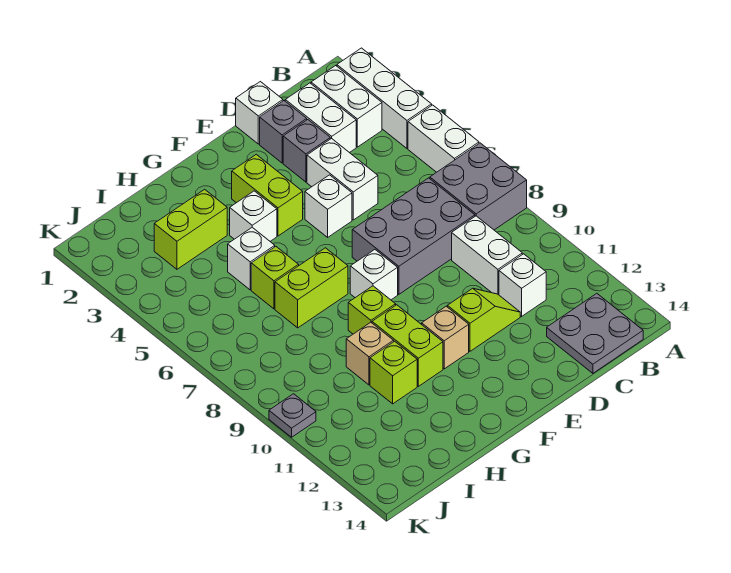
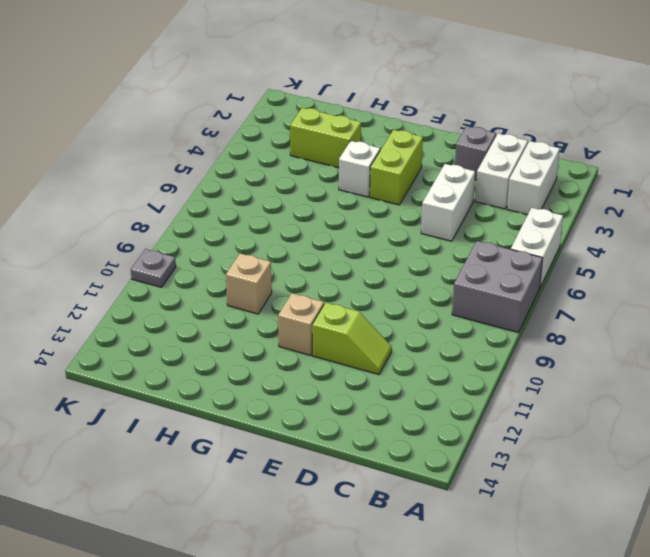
none -> white 1x3 brick [337,48,432,148]
none -> grey 2x2 plate [547,293,643,373]
none -> grey 2x3 brick [352,178,475,294]

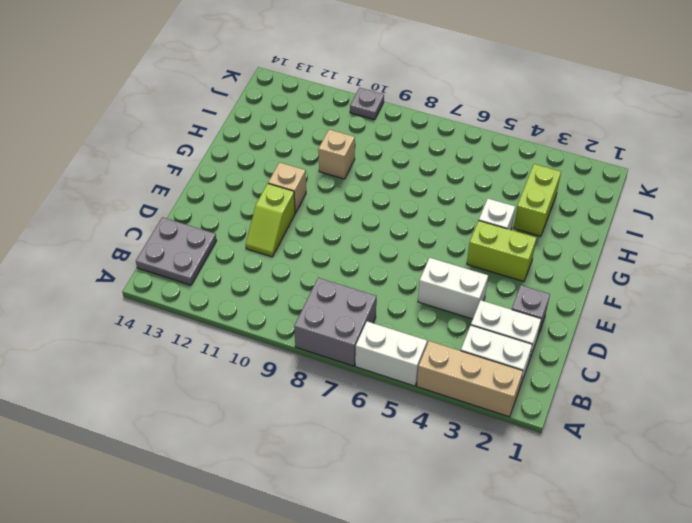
tan 1x3 brick [417,341,523,417] -> white 1x3 brick [337,48,432,148]
none -> grey 2x3 brick [352,178,475,294]
none -> white 1x2 brick [452,216,522,295]
none -> white 1x1 brick [499,254,546,316]

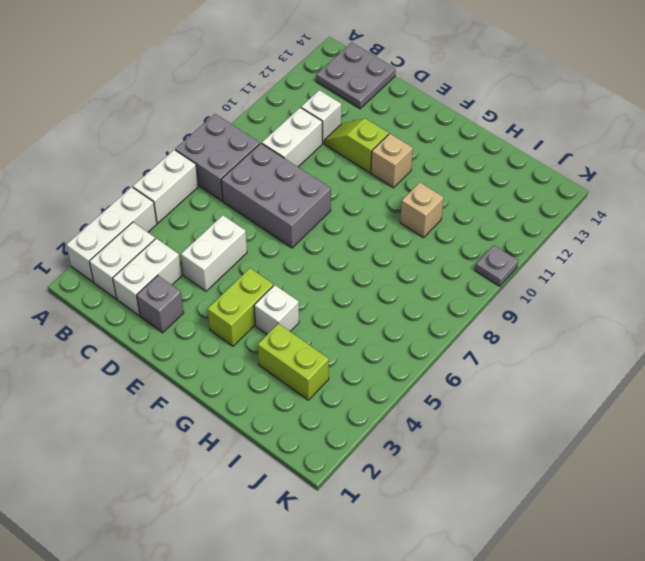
none -> white 1x1 brick [236,82,283,144]
none -> grey 1x1 brick [283,120,330,182]
none -> white 1x1 brick [305,175,352,237]

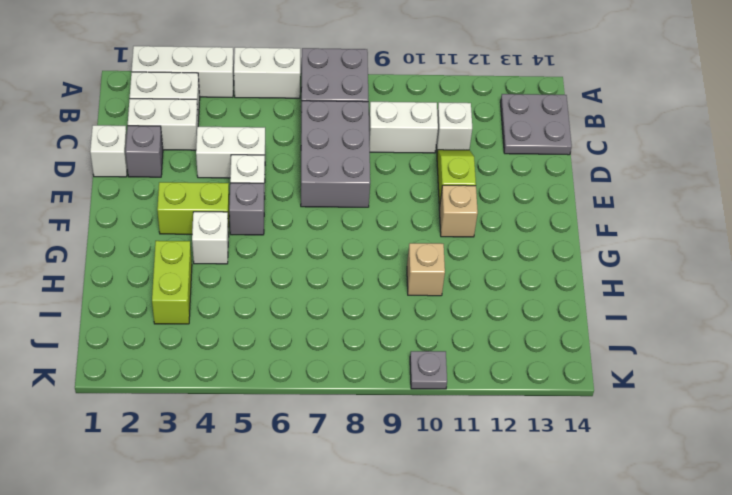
grey 1x1 brick [229,183,264,235] -> grey 1x1 brick moved to [283,120,330,182]
none -> white 1x1 brick [350,250,398,300]
none -> lime 1x2 brick [275,248,348,328]
none -> lime 1x1 brick [348,286,396,334]

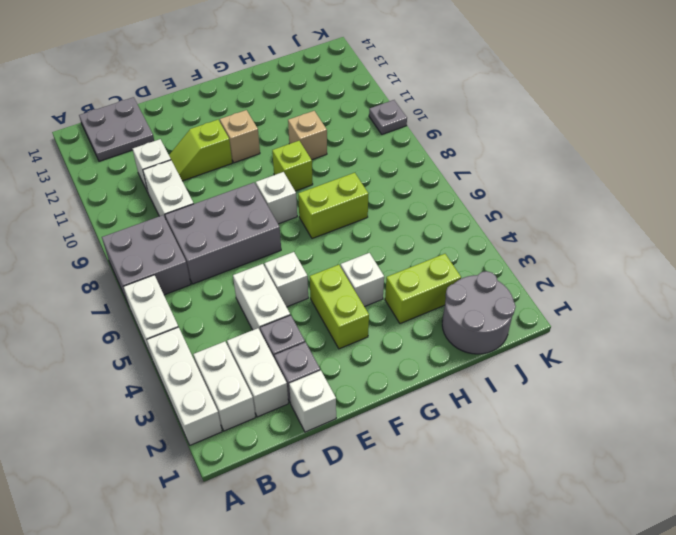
grey 2x2 round brick [442,271,516,354] -> none
none -> lime 1x2 brick [372,305,443,386]
none -> white 1x1 brick [228,227,275,290]
none -> lime 1x1 brick [251,247,299,309]

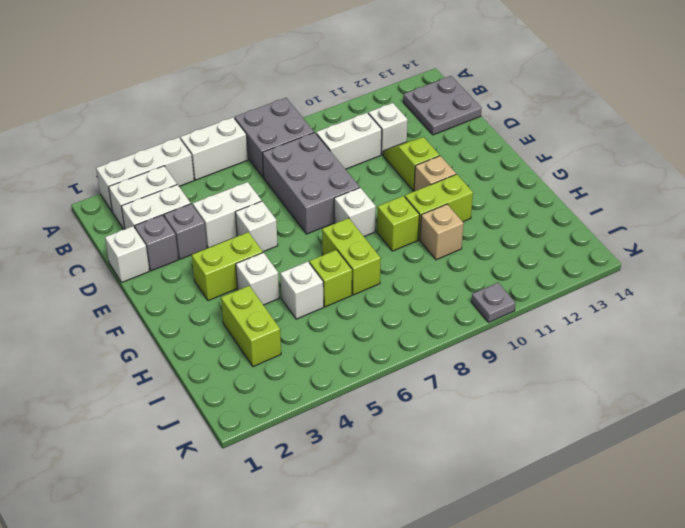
none -> lime 1x1 brick [370,341,417,404]

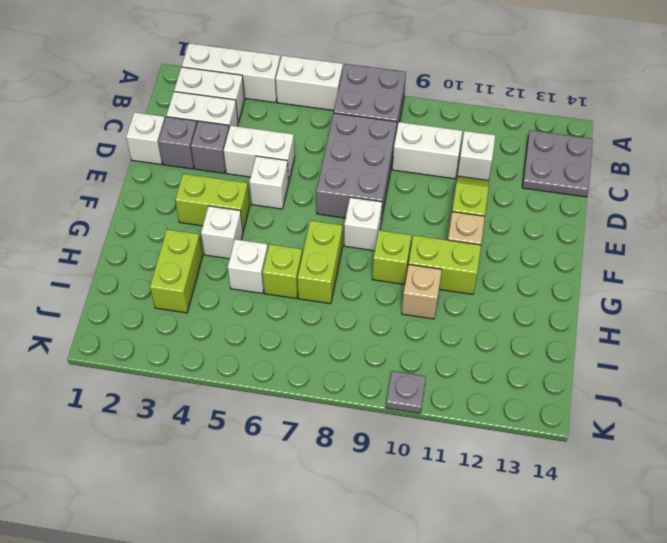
none -> lime 1x1 brick [370,341,417,404]

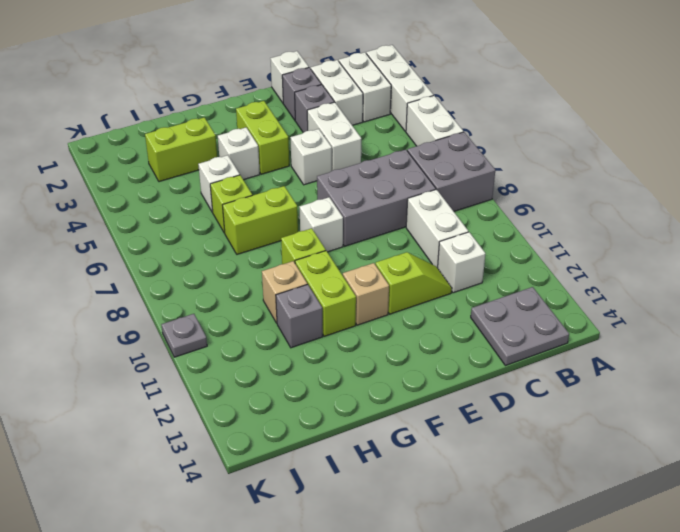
grey 1x1 brick [276,284,323,348] -> lime 1x1 brick [370,341,417,404]

